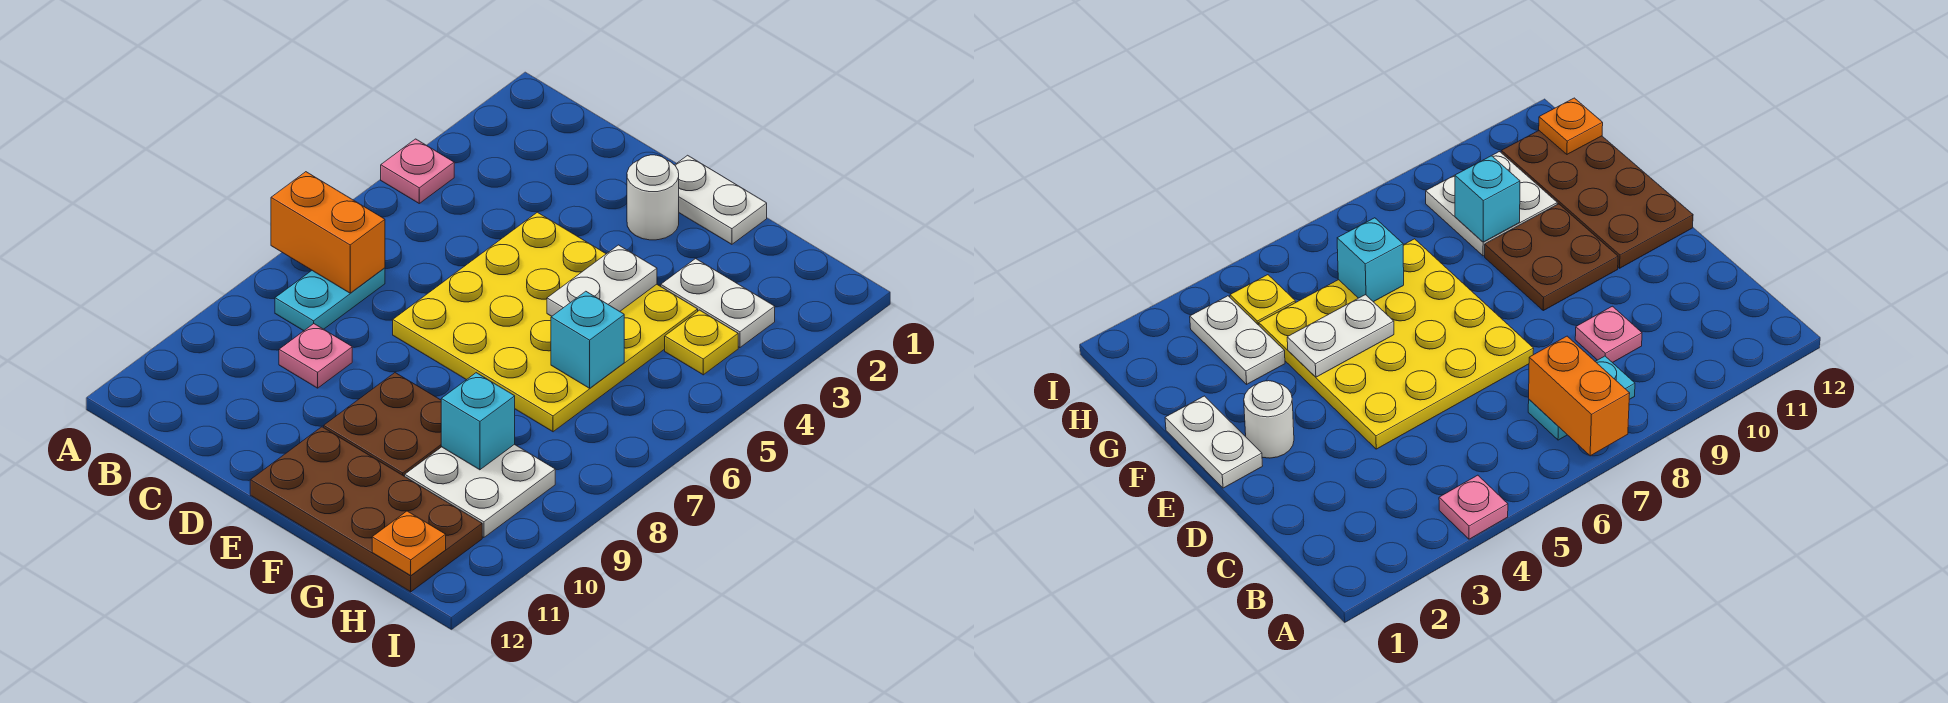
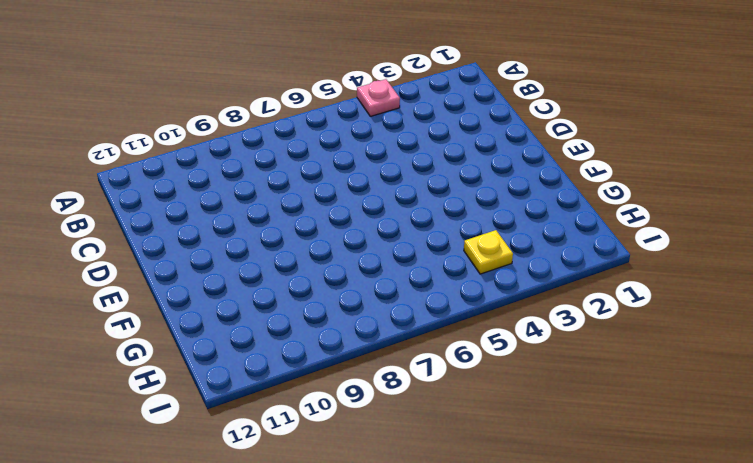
none -> cyan 1x2 plate [275,268,385,331]
none -> pink 1x1 plate [279,324,352,388]
none -> yellow 4x4 plate [393,212,698,432]

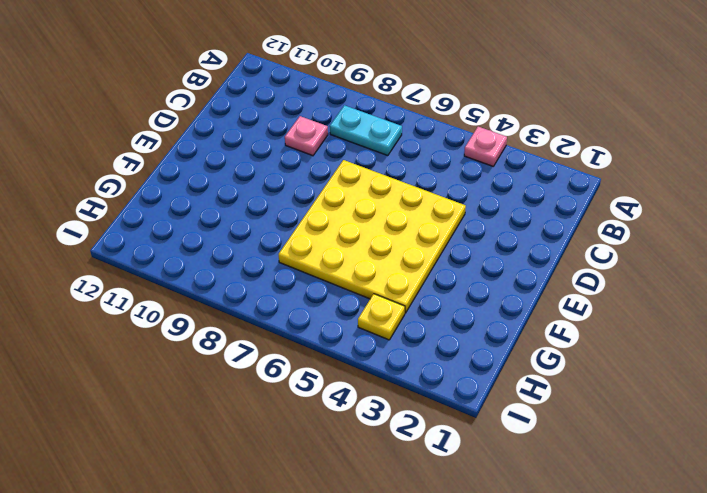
none -> white 1x2 plate [675,155,767,244]
none -> white 1x1 round brick [627,155,679,240]
none -> brown 2x2 plate [324,373,441,476]

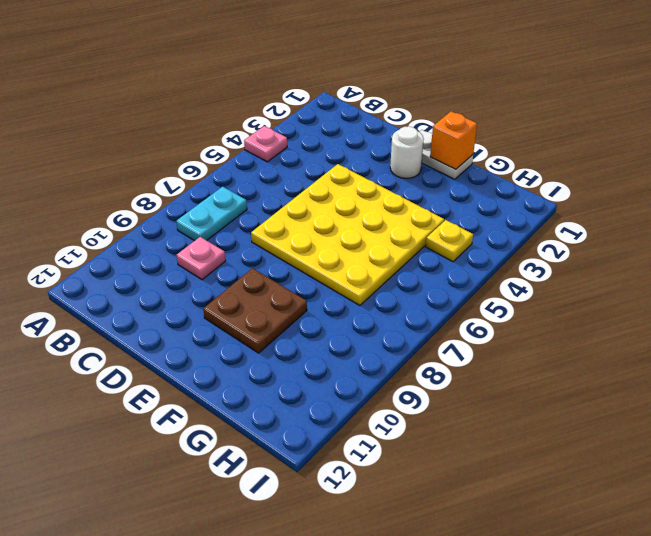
orange 1x1 brick [430,111,477,169] -> none
none -> brown 2x4 plate [250,427,482,592]
none -> white 1x2 plate [661,259,775,348]
none -> white 2x2 plate [405,444,555,538]

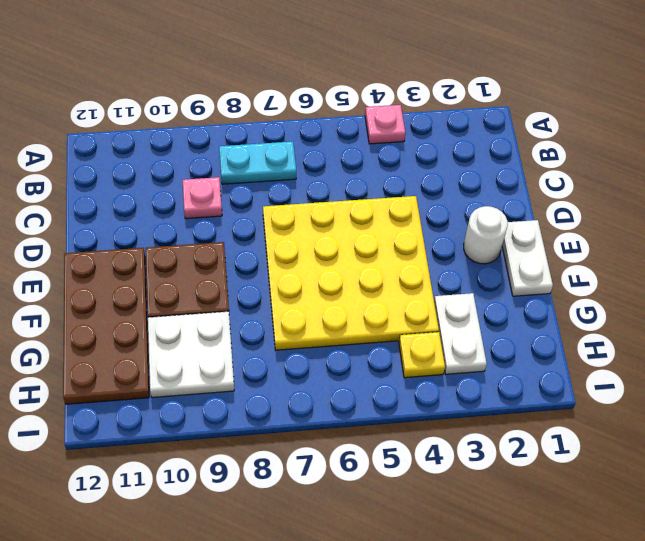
none -> orange 1x2 brick [271,172,385,293]
none -> white 1x2 plate [547,245,657,316]
none -> cyan 1x1 brick [551,291,624,388]

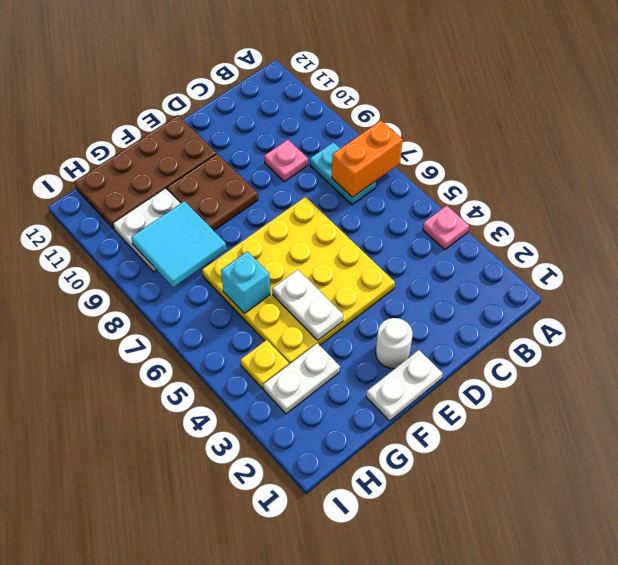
cyan 2x2 tile [131,201,226,287] -> cyan 1x1 brick [441,373,515,470]
none -> orange 1x1 plate [372,511,446,575]

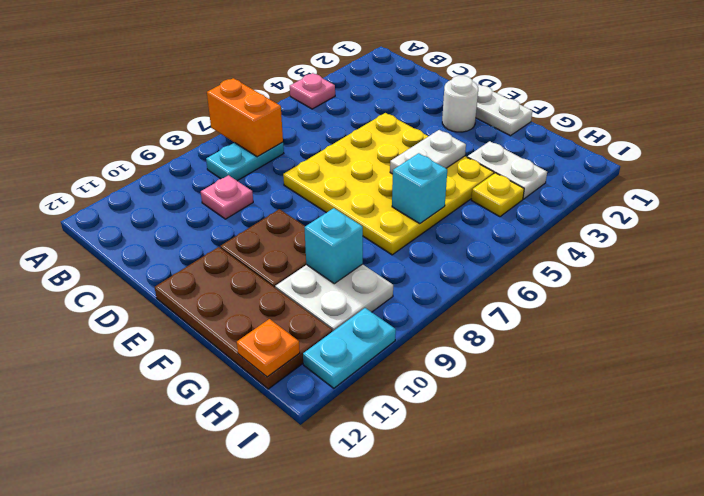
cyan 1x2 plate [303,308,396,388] -> none

